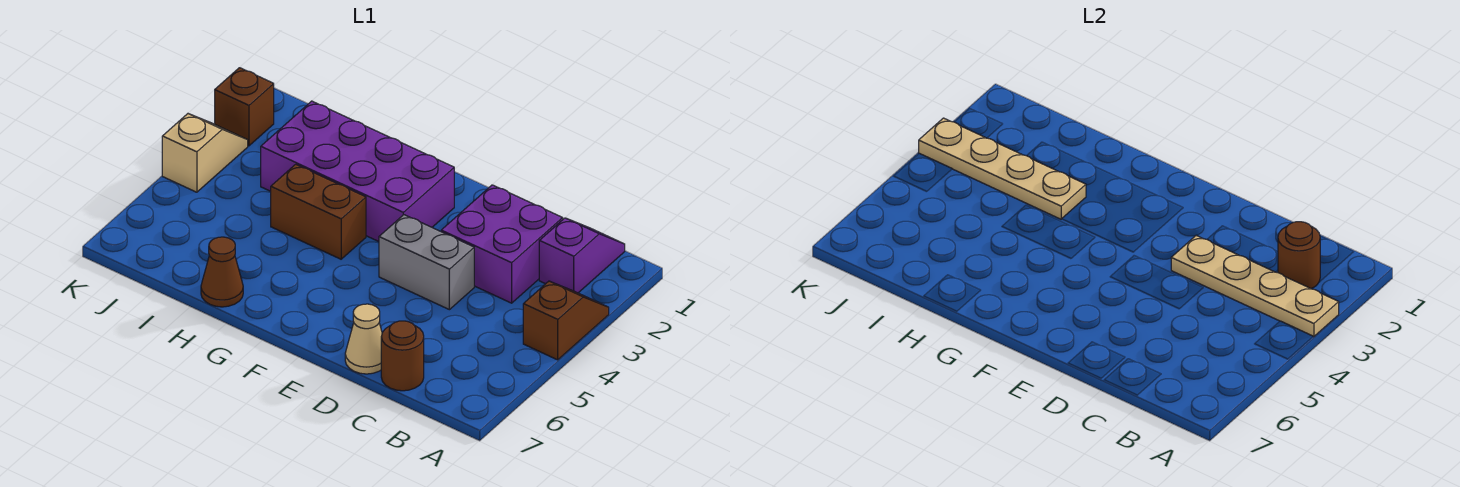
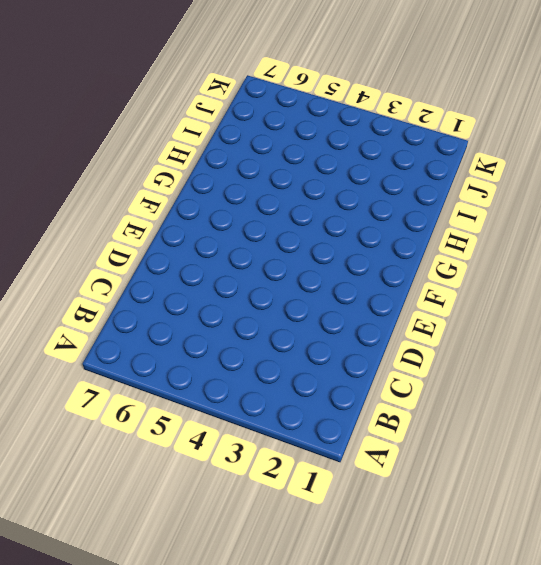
none -> brown 1x2 slope [523,281,609,360]
none -> purple 1x2 slope [539,218,625,293]
none -> purple 2x2 brick [441,185,563,303]

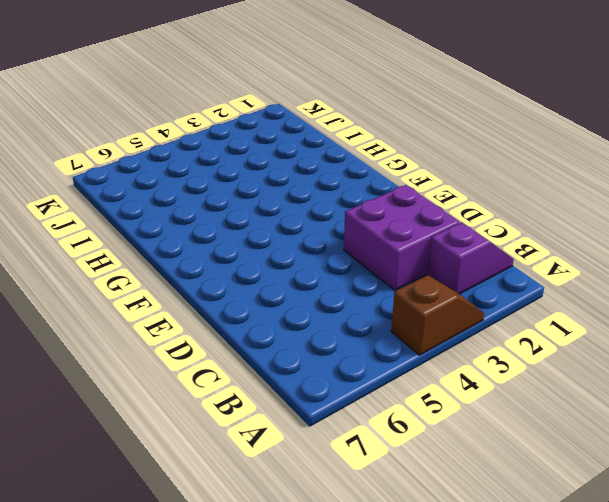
none -> brown 1x1 round brick [381,321,424,391]
none -> grey 1x2 brick [379,215,474,310]
none -> tan 1x1 cone [345,304,382,374]

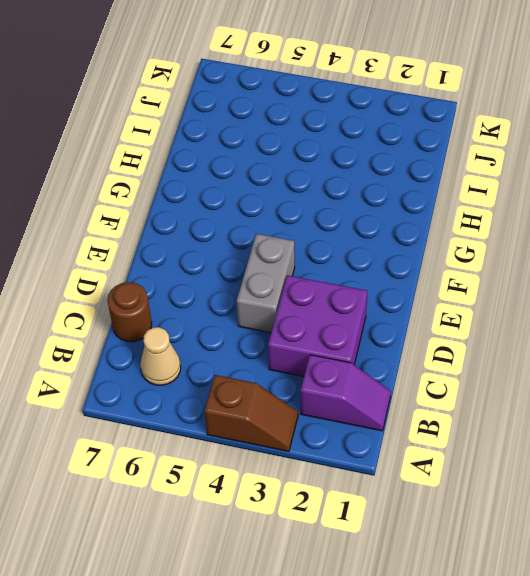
tan 1x1 cone [140,327,181,385] -> tan 1x1 cone moved to [345,304,382,374]
none -> purple 2x4 brick [261,101,454,242]
none -> brown 1x2 brick [271,164,366,259]
none -> brown 1x1 cone [201,237,243,307]

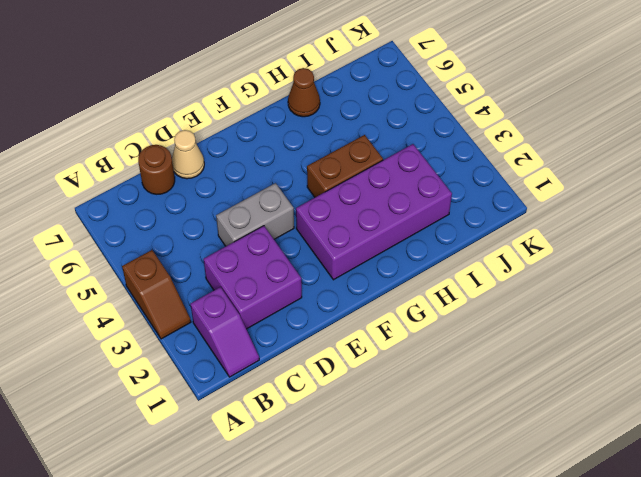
none -> brown 1x1 brick [215,68,274,146]
none -> tan 1x2 slope [162,114,248,192]
none -> tan 1x4 plate [1171,235,1339,337]

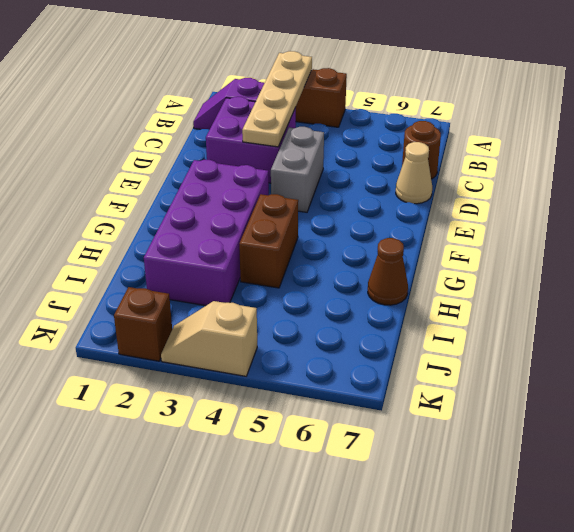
none -> brown 1x1 round brick [1278,222,1320,289]
none -> tan 1x4 plate [919,118,1086,219]

